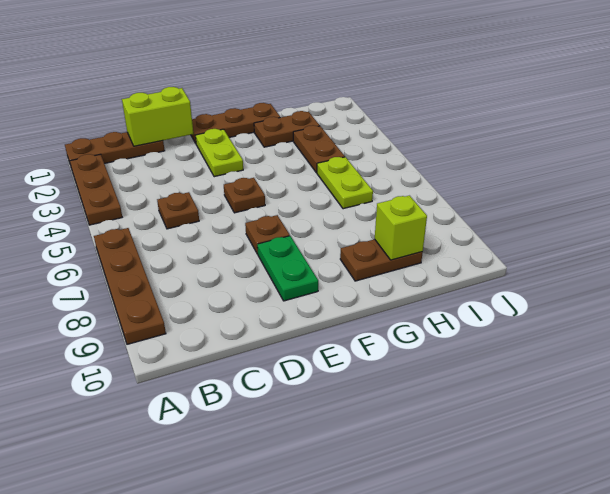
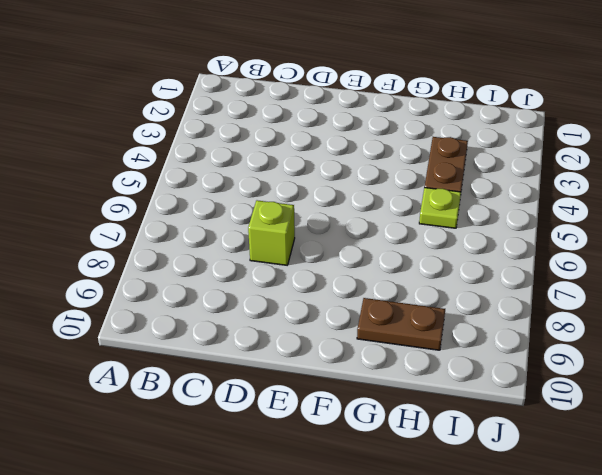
lime 1x1 brick [248,200,295,265] -> lime 1x1 brick moved to [375,196,427,260]
lime 1x1 plate [419,187,461,228] -> lime 1x2 plate [317,157,373,209]
none -> brown 1x3 plate [65,132,165,165]
none -> brown 1x3 plate [70,154,122,225]
none -> brown 1x4 plate [94,228,166,344]

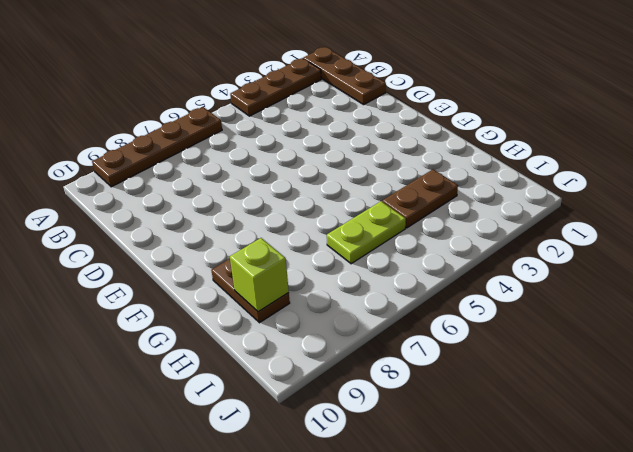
none -> brown 1x1 plate [157,192,199,229]
none -> brown 1x3 plate [191,103,280,143]
none -> lime 1x2 plate [195,129,243,177]

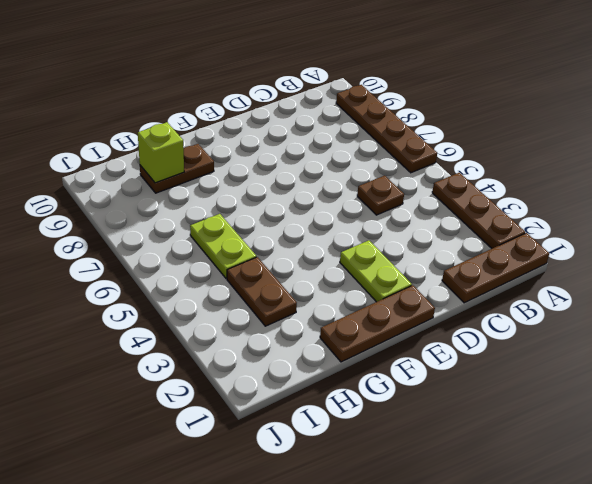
none -> brown 1x1 plate [224,178,265,213]
none -> brown 1x1 plate [245,215,290,254]
none -> green 1x2 plate [257,236,318,301]

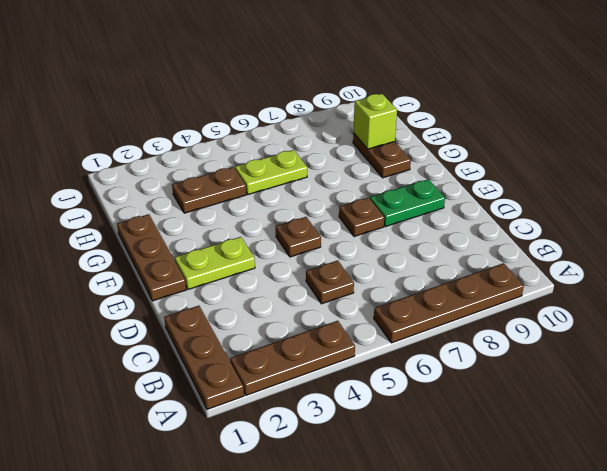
none -> brown 1x2 plate [254,111,320,147]
none -> lime 1x2 brick [122,87,193,146]

